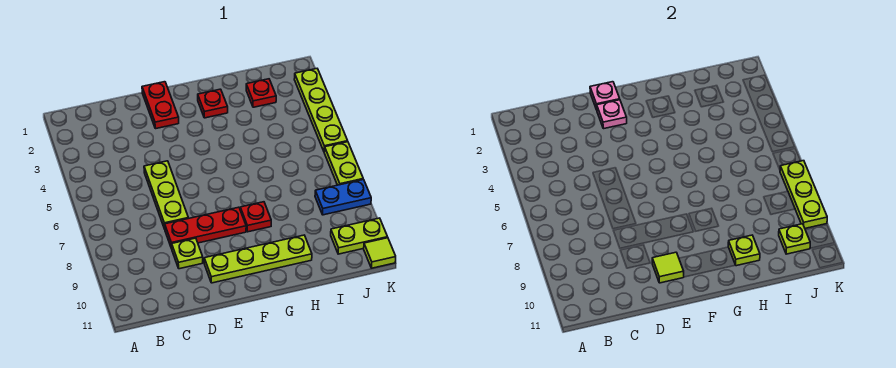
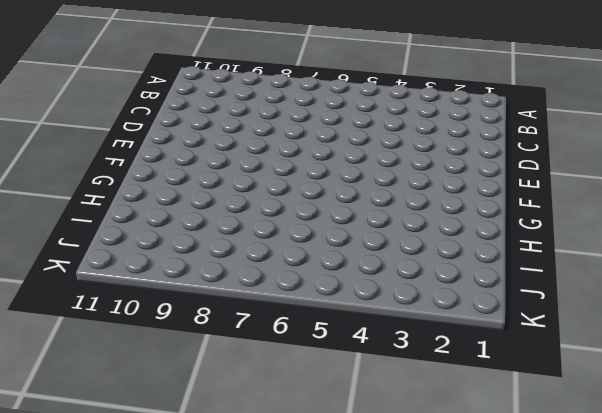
none -> lime 1x3 plate [144,161,188,228]
none -> red 1x3 plate [164,207,246,248]
none -> lime 1x1 plate [171,238,203,269]

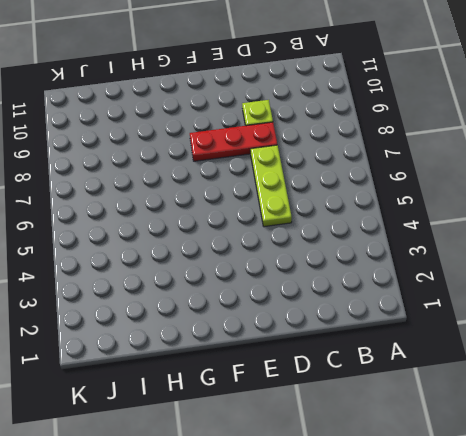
none -> red 1x2 plate [142,82,179,129]
none -> lime 1x4 plate [204,235,312,283]
none -> red 1x1 plate [198,89,228,118]

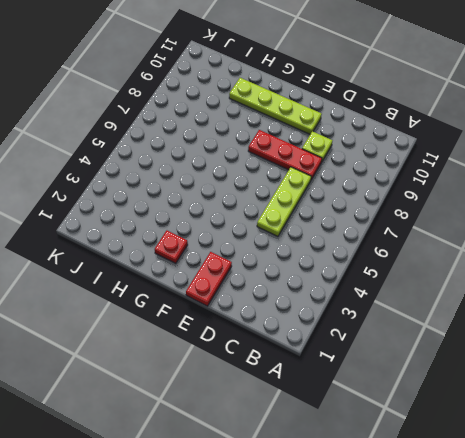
none -> red 1x1 plate [240,202,271,232]
none -> red 1x1 plate [246,79,276,107]
none -> blue 1x2 plate [315,179,371,215]

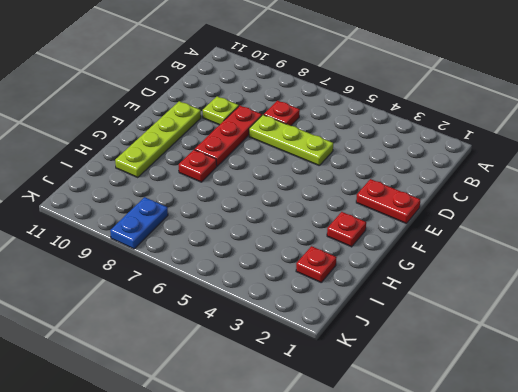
red 1x1 plate [263,100,300,126] -> none
none -> lime 1x2 plate [331,218,388,254]
none -> lime 1x4 plate [294,69,348,152]
none -> lime 1x2 plate [324,142,363,185]

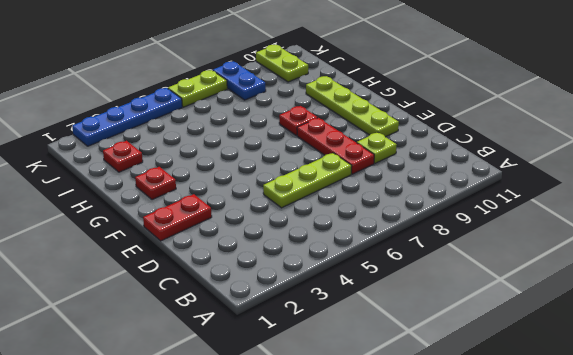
blue 1x4 plate [72,88,182,146] -> lime 1x4 plate [294,69,348,152]
none -> lime 1x1 tile [364,238,396,268]
none -> pink 1x1 plate [590,82,620,110]
none -> pink 1x1 plate [597,100,627,129]

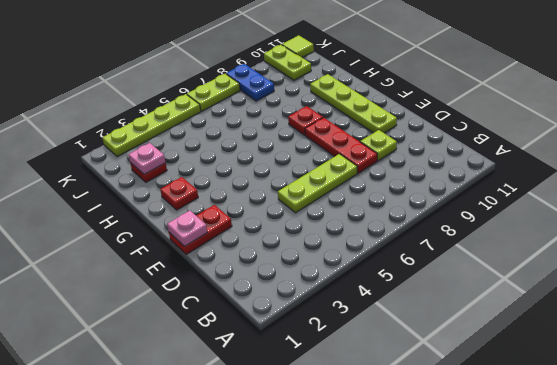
pink 1x1 plate [129,143,166,175] -> pink 1x1 plate moved to [597,100,627,129]
none -> lime 1x1 tile [652,252,684,283]
none -> lime 1x1 plate [728,235,760,266]
none -> lime 1x1 plate [779,224,810,254]

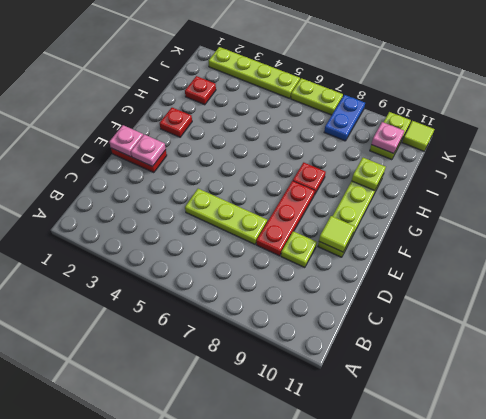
pink 1x1 plate [371,122,404,154] -> lime 1x1 plate [779,224,810,254]
none -> lime 1x3 plate [780,161,827,228]

